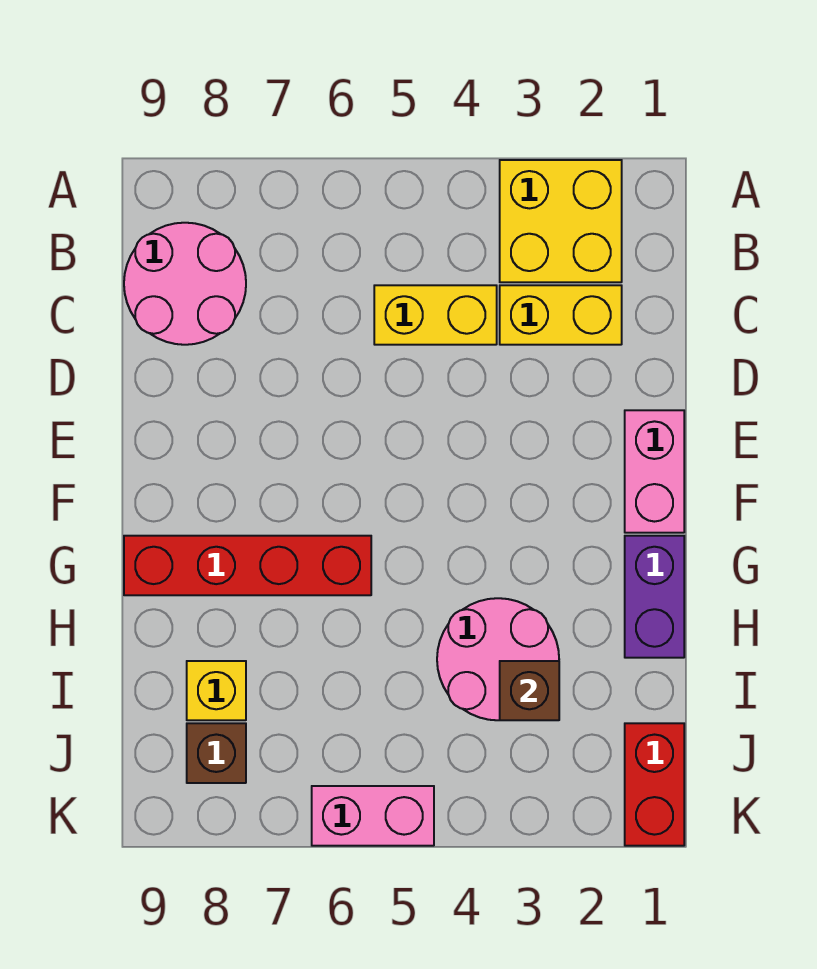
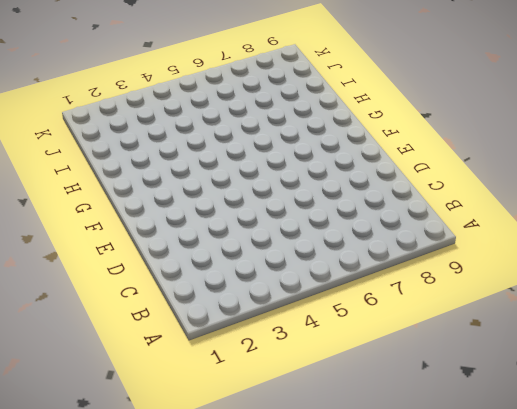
none -> yellow 2x2 brick [500,160,622,282]
none -> pink 2x2 round brick [124,223,246,345]
none -> yellow 1x2 brick [500,285,622,345]

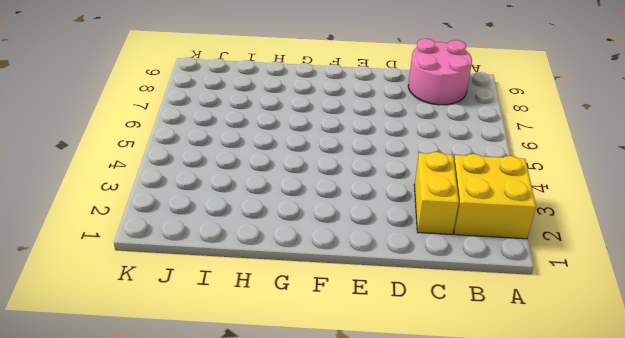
none -> yellow 1x2 brick [374,285,497,345]
none -> pink 1x2 brick [625,410,684,533]
none -> purple 1x2 brick [625,536,684,658]

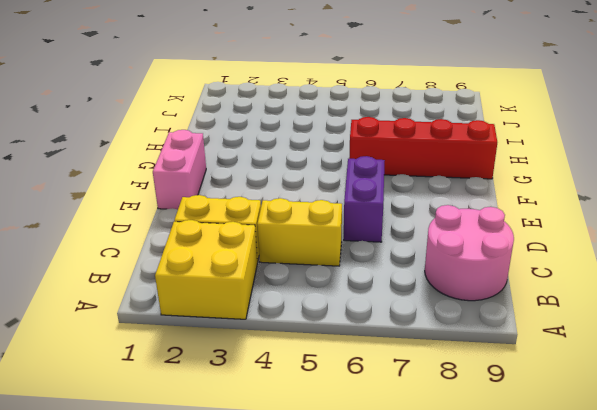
purple 1x2 brick [344,156,385,242] -> purple 1x2 brick moved to [625,536,684,658]
none -> pink 2x2 round brick [437,598,559,720]
none -> yellow 1x1 brick [187,661,246,720]
none -> red 1x2 brick [625,723,684,846]

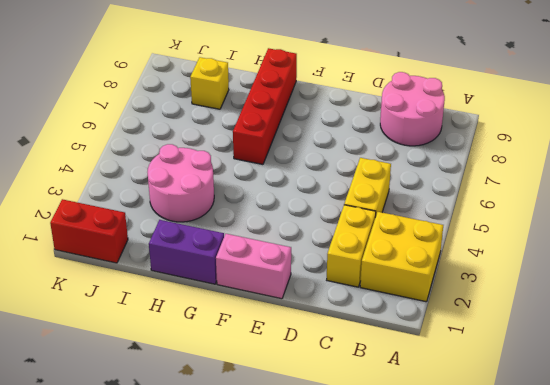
none -> brown 1x1 brick [187,723,246,783]
none -> pink 1x2 brick [312,786,434,846]
none -> brown 1x1 brick [500,661,559,720]

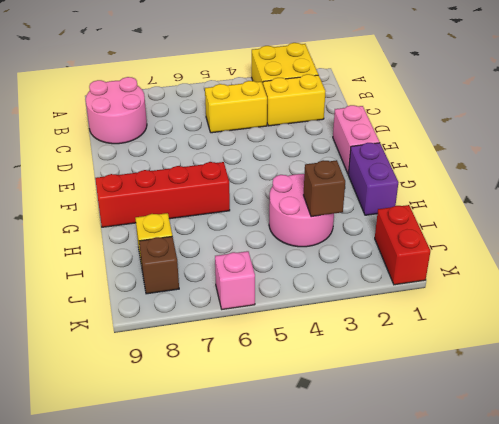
pink 1x1 brick [215,251,255,309] -> pink 1x2 brick [312,786,434,846]

